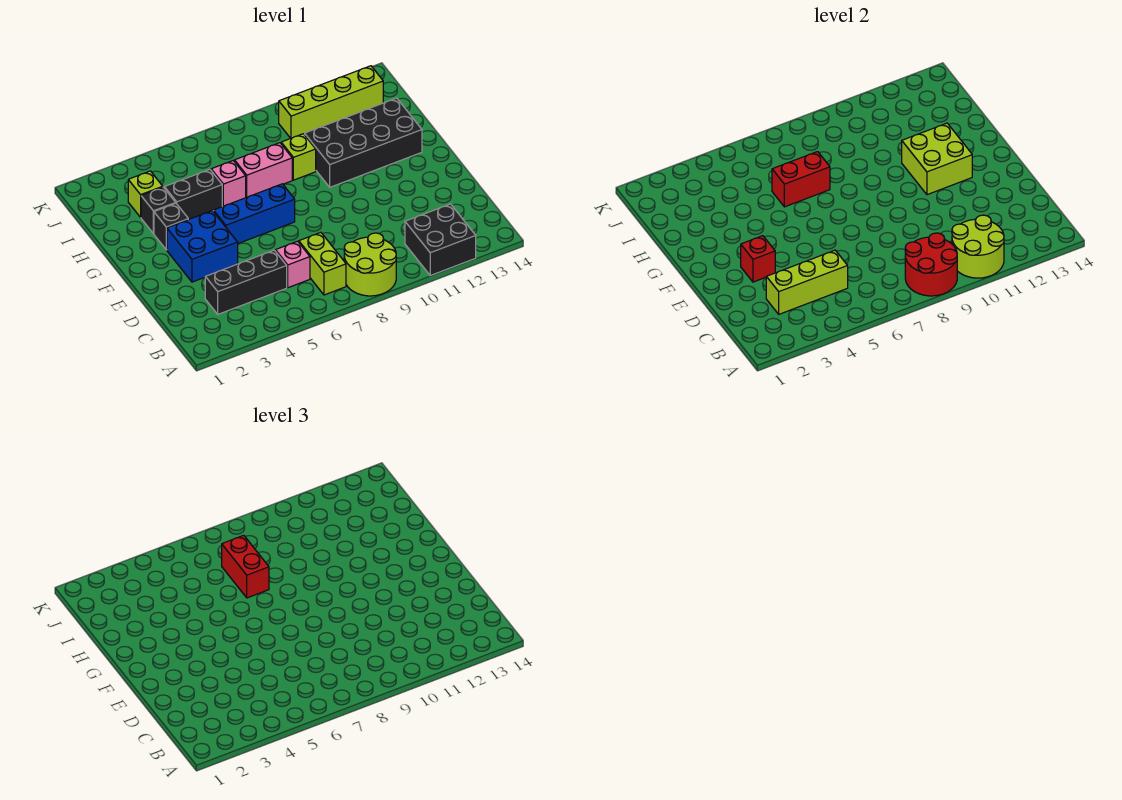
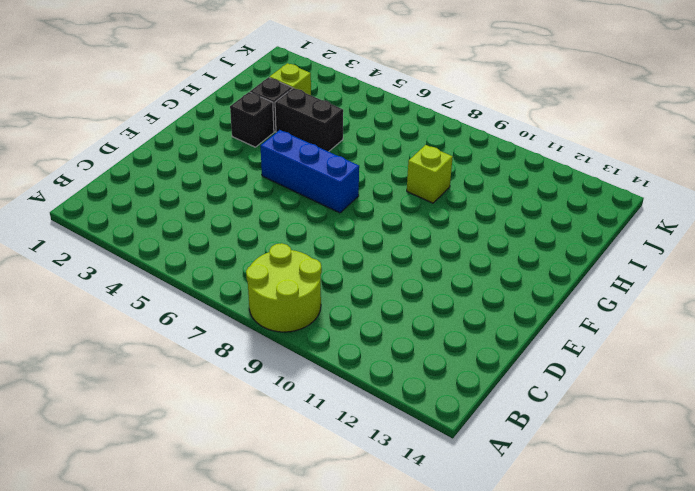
none -> black 2x2 brick [405,204,476,275]
none -> lime 1x2 brick [299,232,346,295]
none -> black 1x3 brick [205,250,287,314]

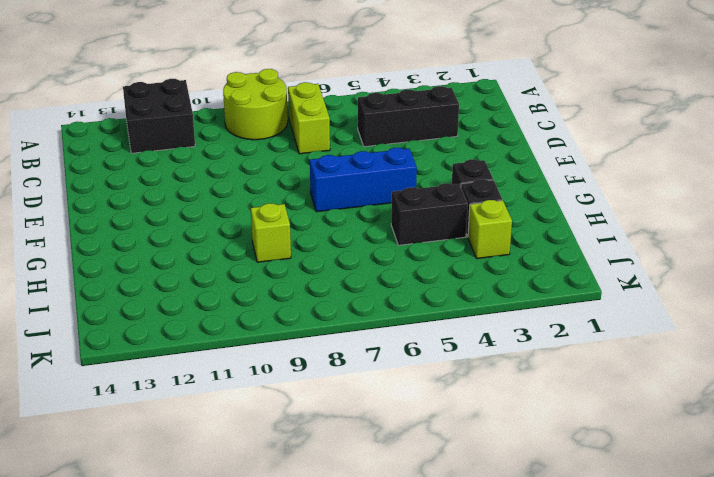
none -> pink 1x1 brick [275,241,310,288]
none -> blue 2x2 brick [167,211,238,282]
none -> black 2x4 brick [305,98,422,187]

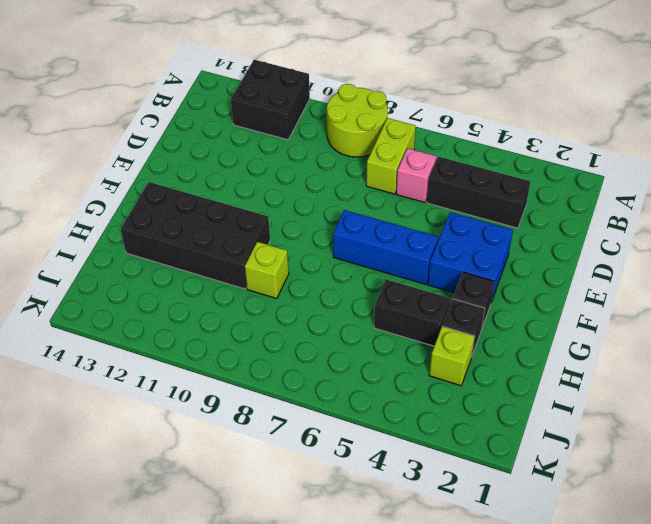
none -> pink 1x1 brick [211,161,246,206]
none -> pink 1x2 brick [235,143,292,197]
none -> lime 1x4 brick [279,66,383,138]

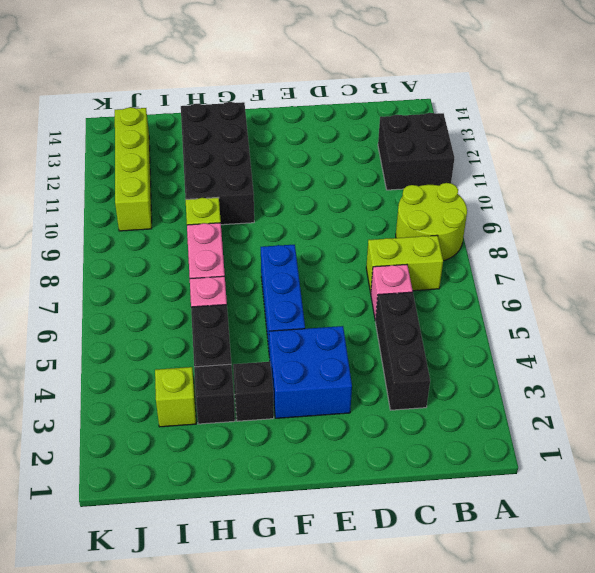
none -> red 2x2 round brick [905,233,957,296]
none -> lime 2x2 round brick [952,215,1004,278]
none -> lime 1x3 brick [766,250,848,314]

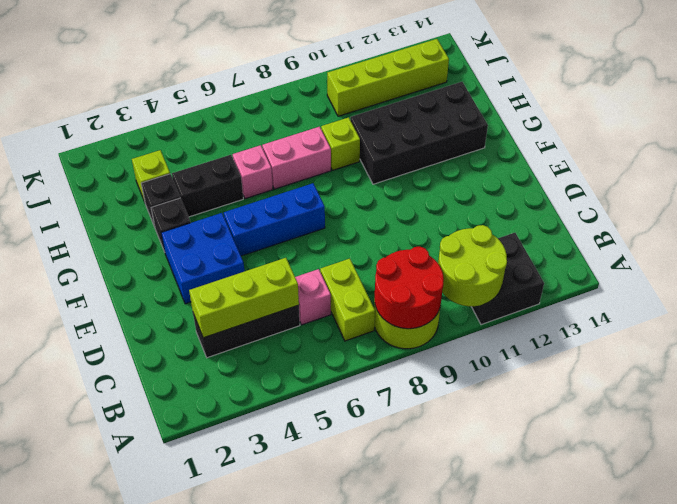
none -> red 1x1 brick [741,236,775,282]
none -> lime 2x2 brick [902,123,972,195]
none -> red 1x2 brick [772,152,830,207]

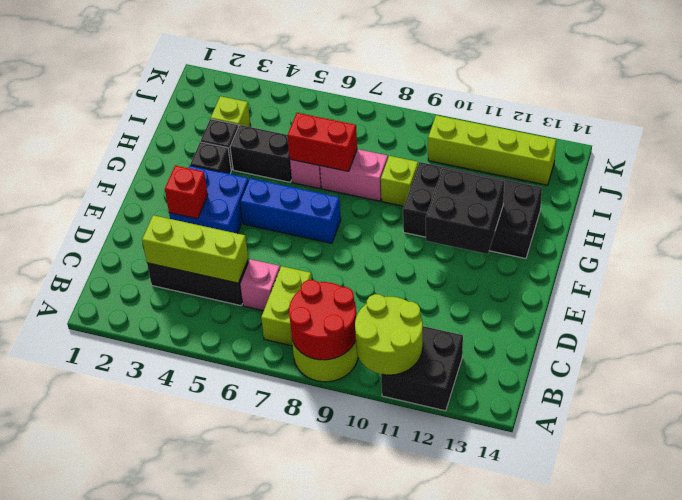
black 2x2 brick [426,169,504,254] -> lime 2x2 brick [902,123,972,195]
none -> red 1x2 brick [222,535,269,598]

